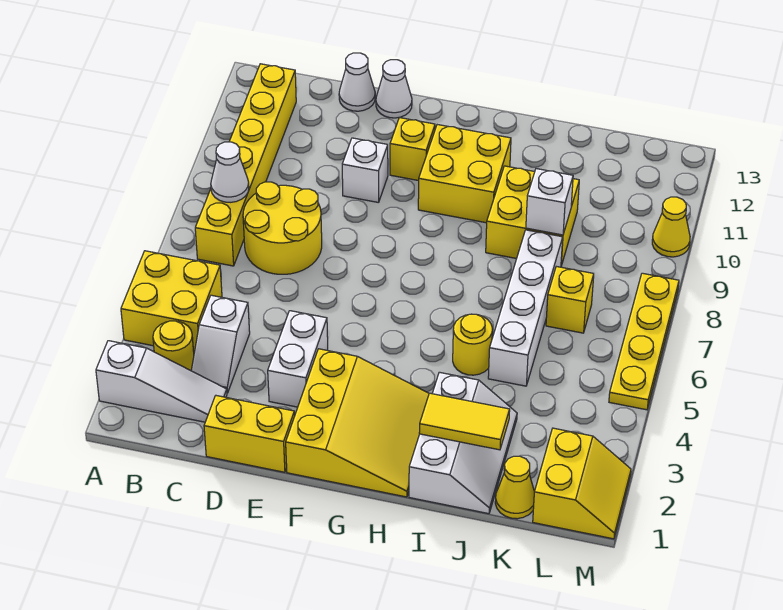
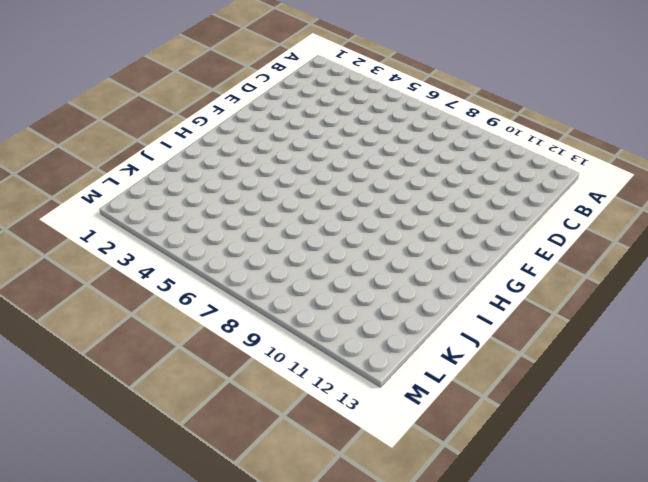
none -> white 1x3 slope [96,341,227,422]
none -> yellow 2x2 brick [121,251,222,352]
none -> yellow 1x1 round brick [153,321,194,371]

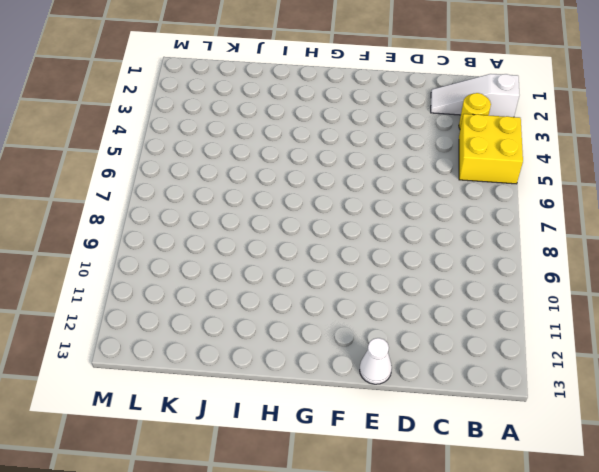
none -> yellow 1x6 brick [195,64,296,266]
none -> white 1x2 slope [191,295,250,393]
none -> yellow 2x2 round brick [243,182,322,274]

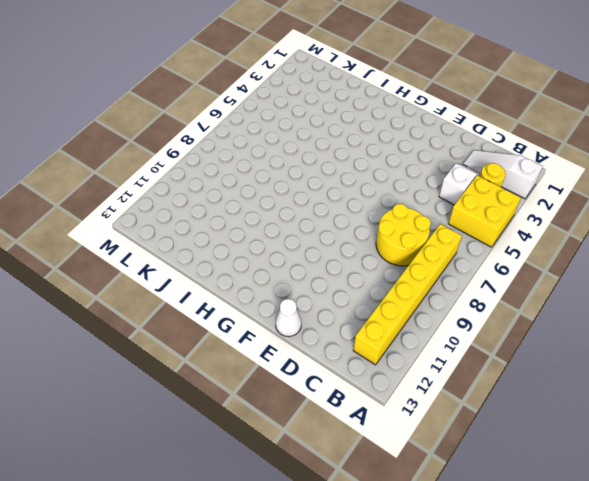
none -> yellow 1x2 brick [204,396,295,472]
none -> white 1x1 cone [339,53,375,111]
none -> white 1x2 brick [268,311,328,407]

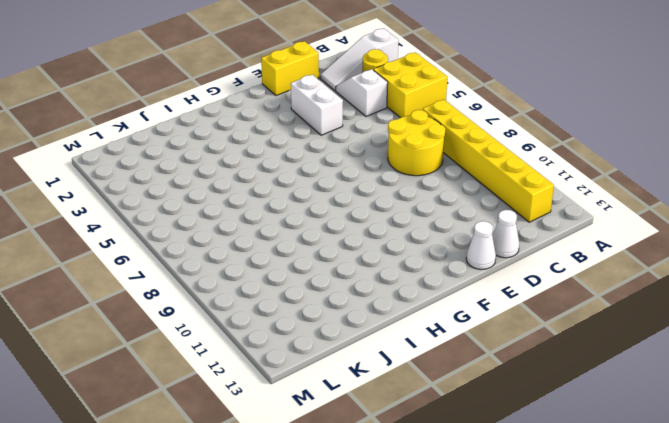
none -> white 1x1 brick [342,138,388,203]
none -> yellow 3x3 slope [286,349,429,497]
none -> yellow 1x1 brick [390,118,435,181]

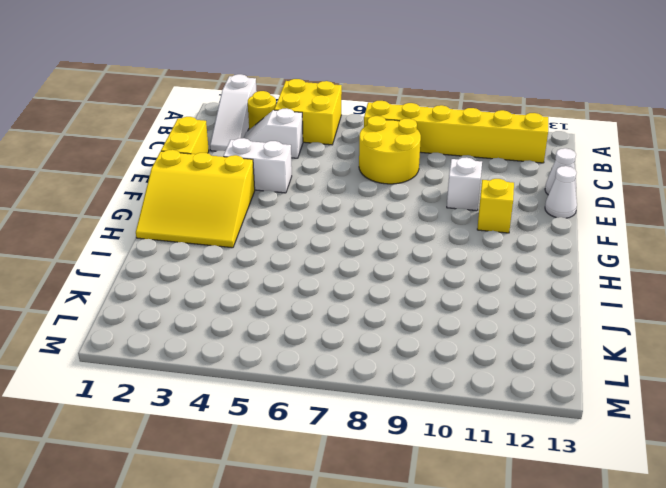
none -> yellow 2x2 brick [418,125,511,223]
none -> white 2x3 slope [409,372,517,514]
none -> yellow 1x1 round brick [453,314,492,375]

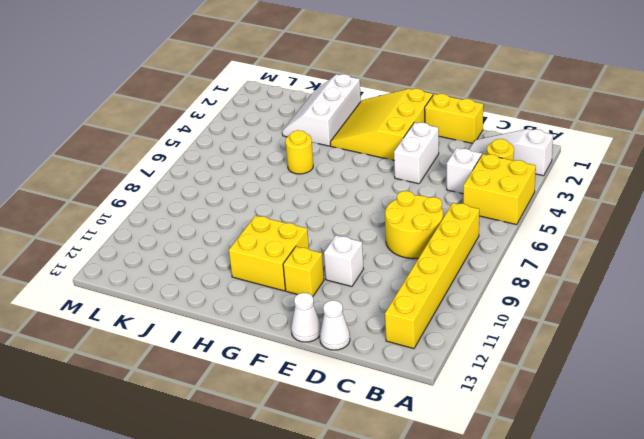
none -> yellow 2x2 brick [486,166,579,266]
none -> white 1x4 brick [488,230,563,386]
none -> yellow 1x1 cone [495,456,534,519]

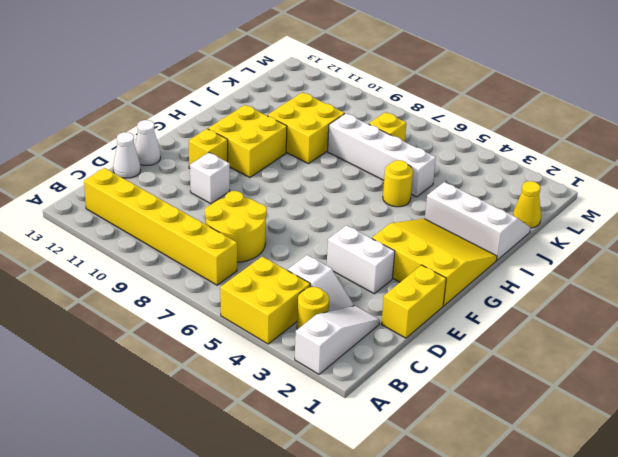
none -> yellow 2x2 slope [533,428,631,539]
none -> yellow 1x4 plate [609,273,679,410]
none -> yellow 1x1 cone [652,197,690,257]

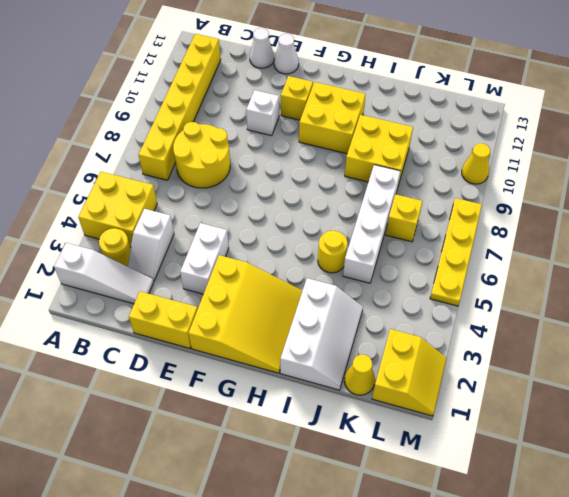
none -> white 1x1 cone [211,142,249,202]
none -> yellow 1x2 tile [419,393,510,450]
none -> white 1x1 brick [526,169,573,235]

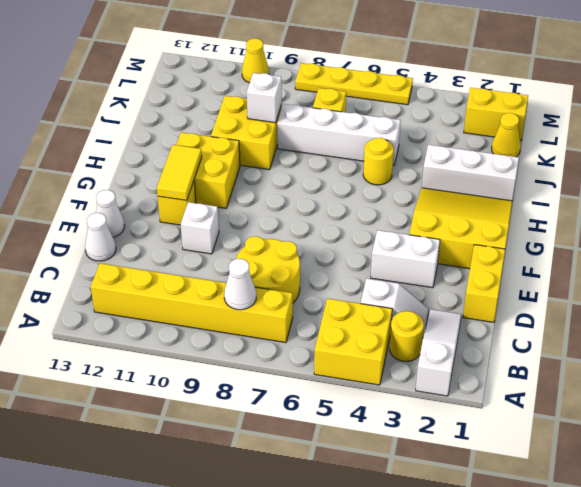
yellow 1x2 tile [157,145,202,200] -> yellow 1x2 tile moved to [419,393,510,450]

